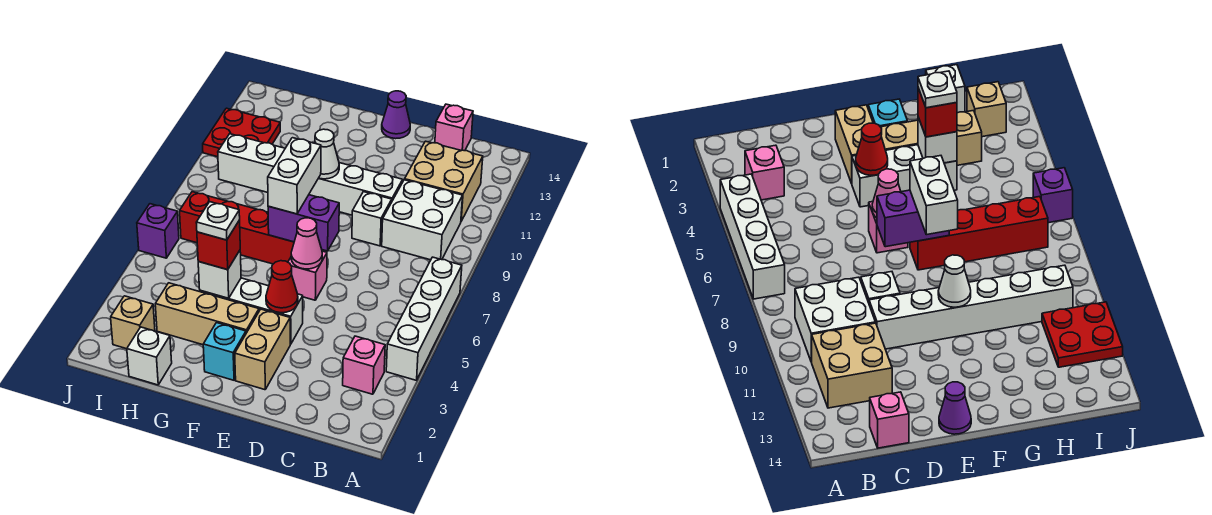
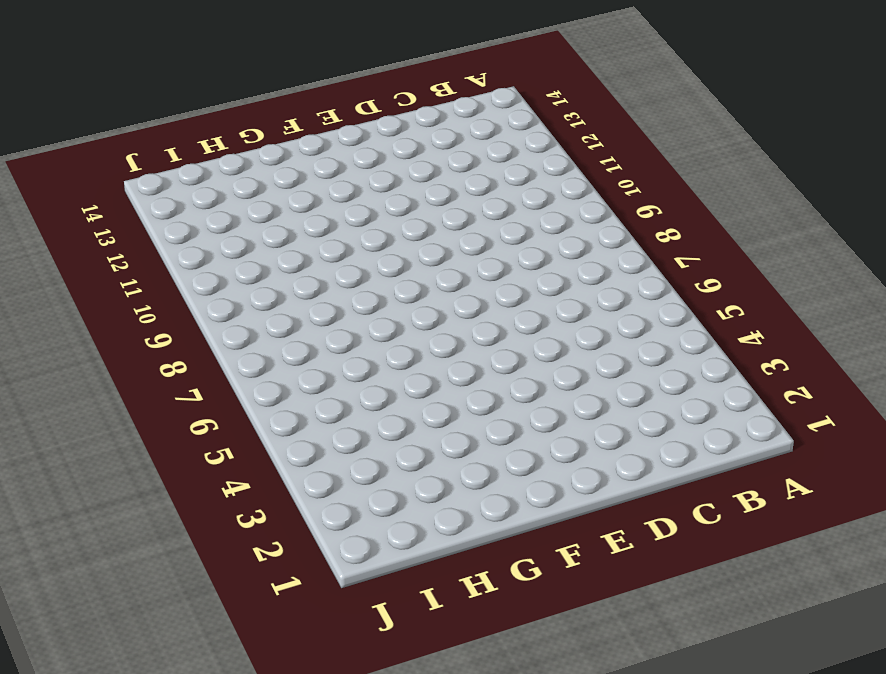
none -> white 1x4 brick [386,257,462,380]
none -> pink 1x1 brick [343,336,385,394]
none -> white 2x2 brick [382,180,463,260]

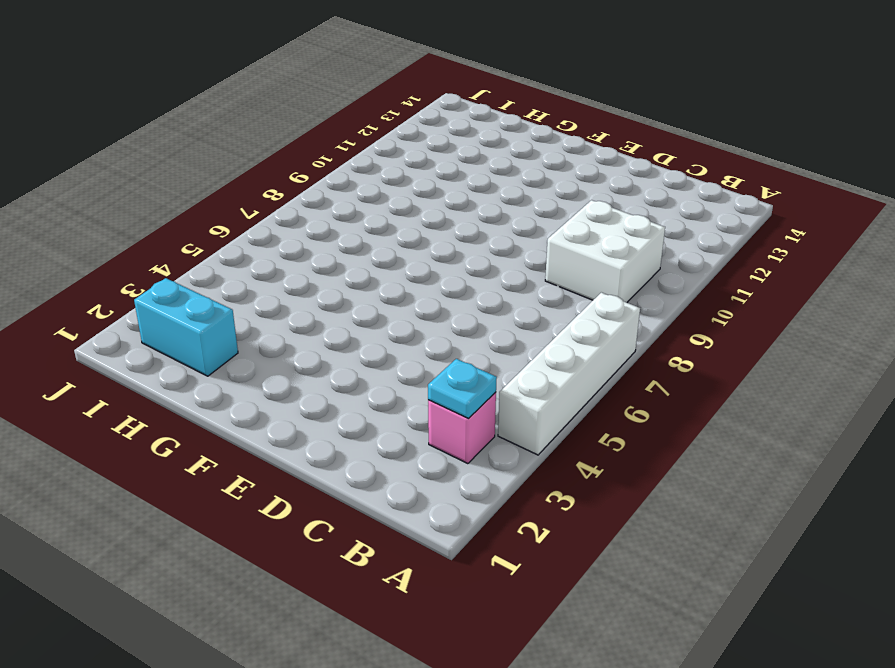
cyan 1x1 plate [428,359,497,418] -> none
cyan 1x2 brick [134,278,238,376] -> tan 1x1 brick [111,296,155,349]
none -> tan 2x2 brick [405,141,483,221]
none -> pink 1x1 brick [435,104,473,151]
none -> white 1x1 brick [352,192,392,246]

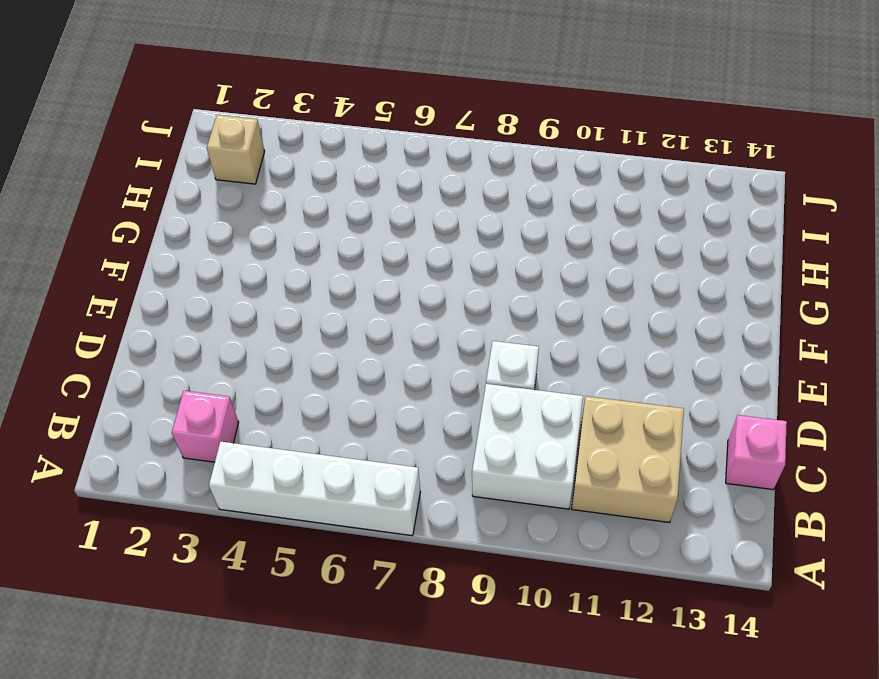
none -> white 1x6 brick [218,134,403,215]
none -> tan 1x2 brick [235,309,290,390]
none -> white 1x3 brick [200,278,303,344]

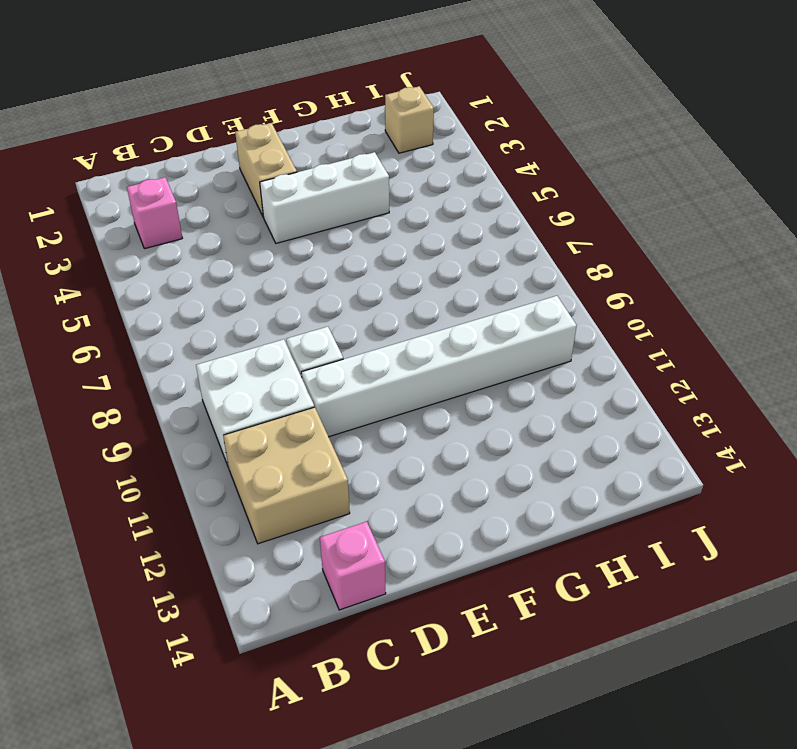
none -> white 1x4 brick [386,257,462,380]
none -> pink 1x1 brick [288,251,327,300]
none -> purple 1x1 cone [382,91,410,139]

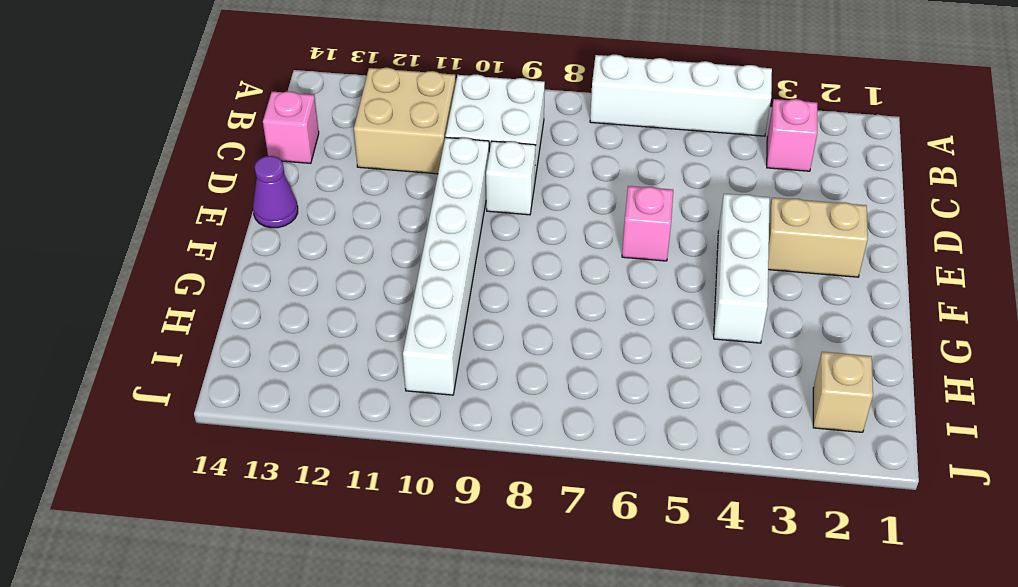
none -> cyan 1x1 brick [203,323,246,380]
none -> tan 1x3 brick [155,283,259,345]
none -> red 1x4 brick [180,192,294,264]

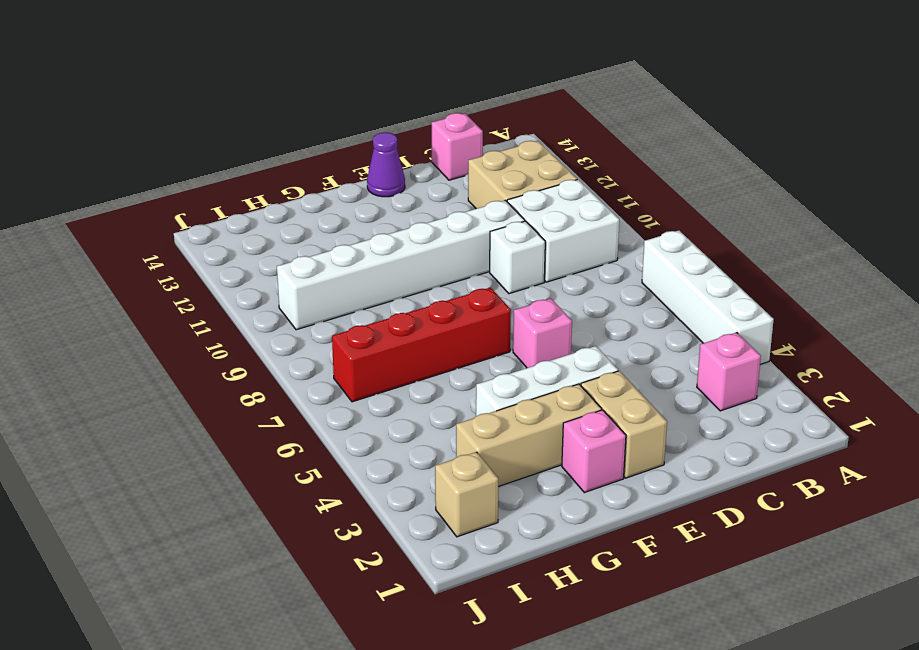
pink 1x1 brick [562,410,626,493] -> cyan 1x1 brick [203,323,246,380]
none -> white 1x1 brick [127,327,172,385]
none -> red 2x2 plate [203,108,280,157]
none -> purple 1x1 brick [137,204,179,258]

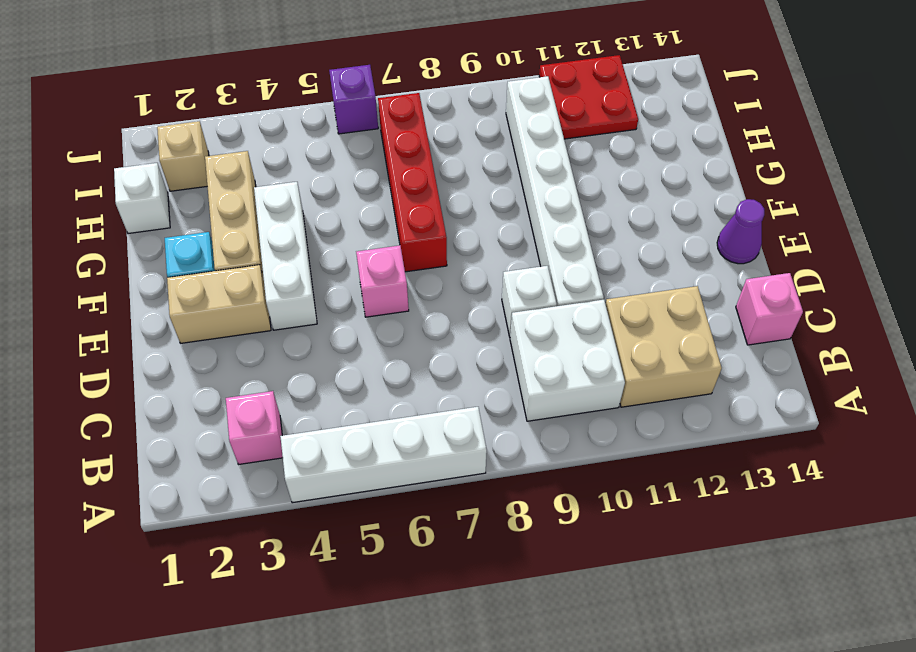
none -> red 1x1 cone [266,261,298,313]
none -> pink 1x1 cone [291,218,322,269]
none -> purple 1x2 brick [268,195,339,251]

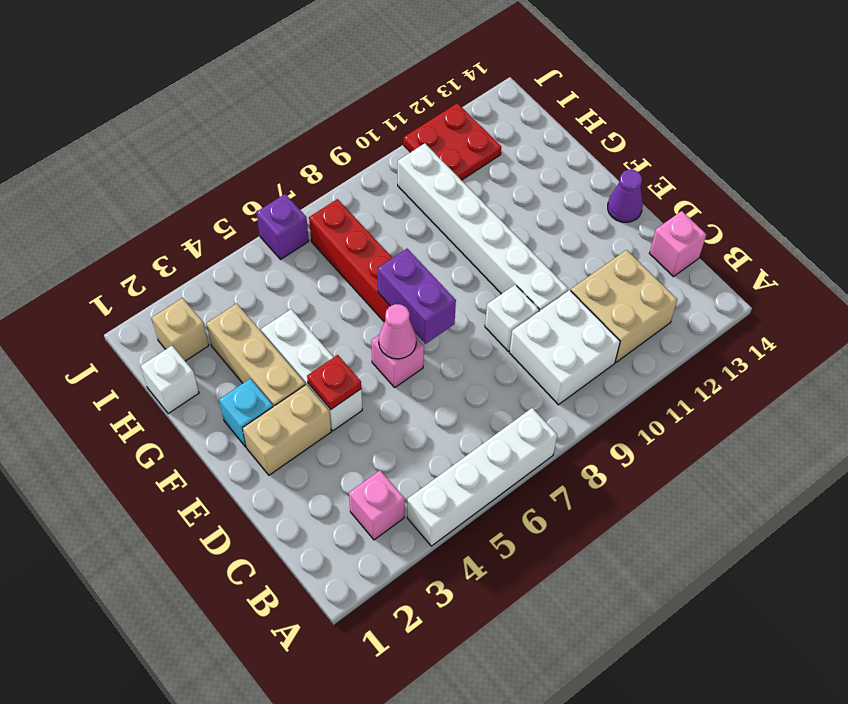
red 1x1 plate [307,355,361,409] -> red 1x1 cone [266,261,298,313]
none -> white 1x1 cone [315,129,339,179]
none -> white 1x1 brick [198,251,241,298]
none -> white 1x2 brick [268,138,321,214]

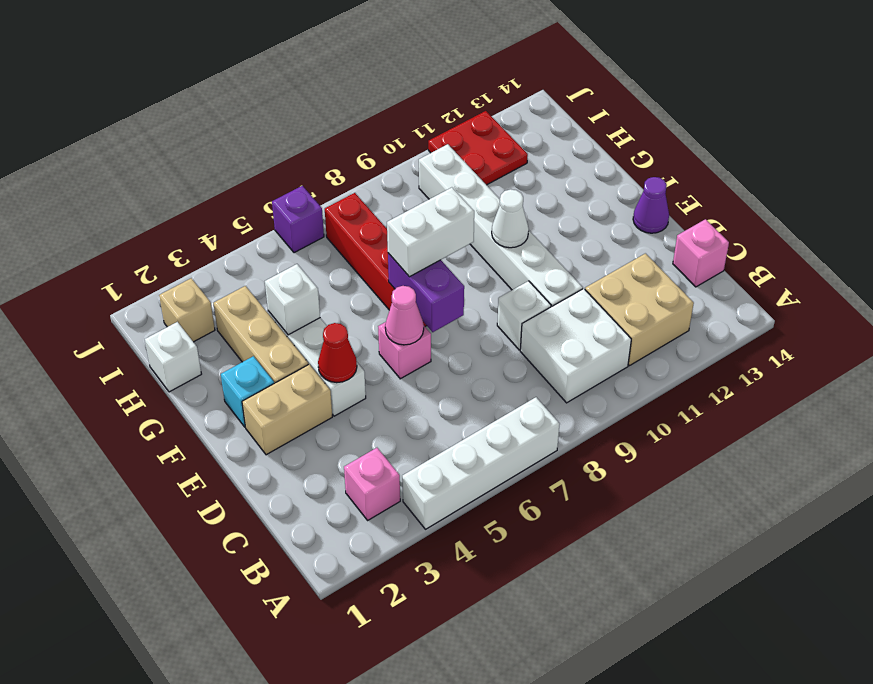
none -> red 1x1 brick [197,220,240,270]
none -> white 1x1 plate [196,202,240,240]

